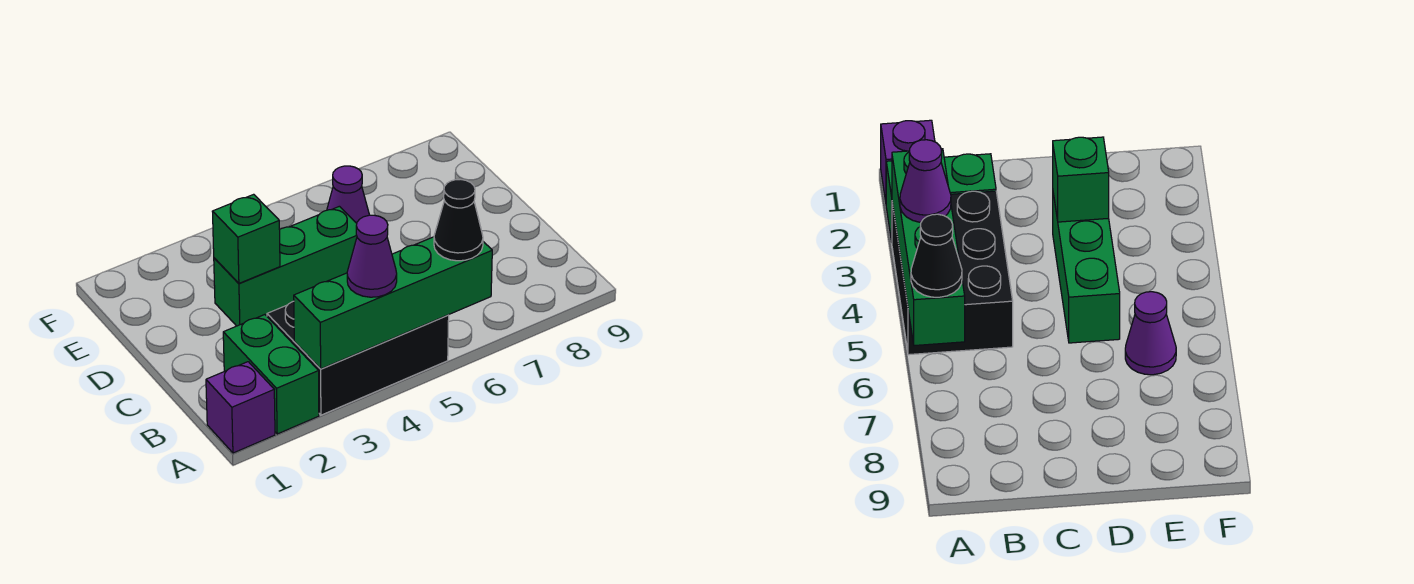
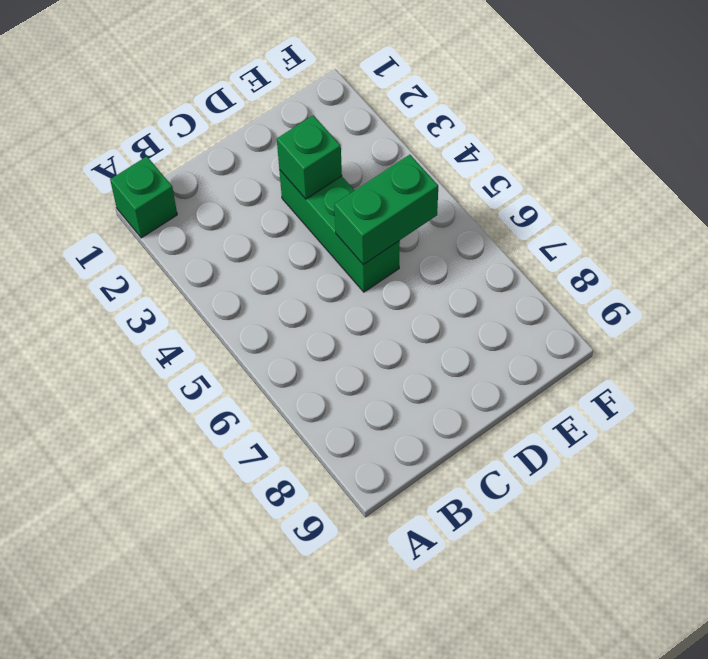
green 1x1 brick [110,156,177,238] -> purple 1x1 brick [206,362,275,453]
green 1x2 brick [334,155,438,265] -> green 1x2 brick moved to [223,315,319,434]
none -> black 2x3 brick [267,301,449,415]
none -> purple 1x1 cone [327,166,369,223]

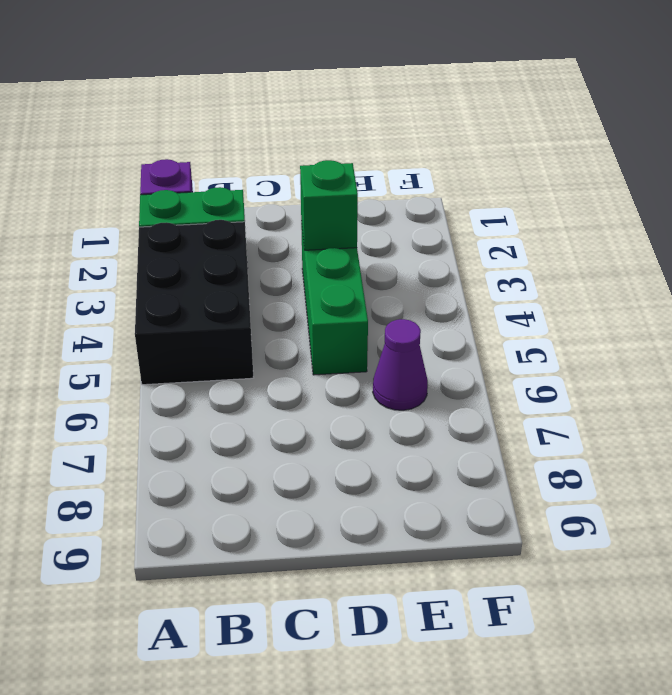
none -> green 1x4 brick [294,237,492,369]
none -> purple 1x1 cone [347,215,397,297]

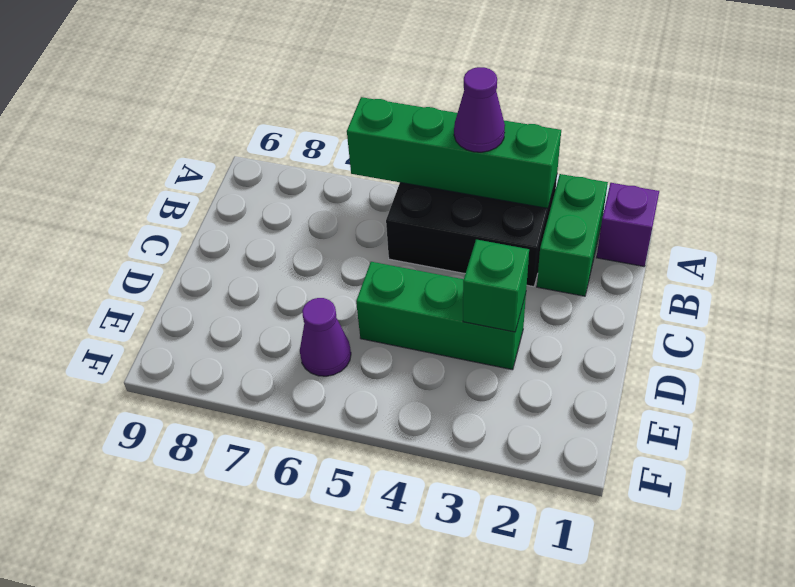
none -> black 1x1 cone [434,180,483,261]

